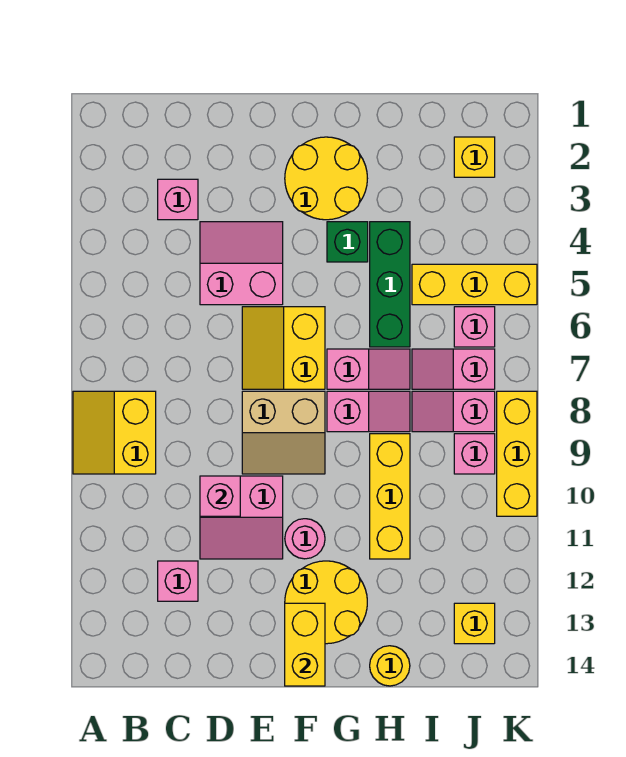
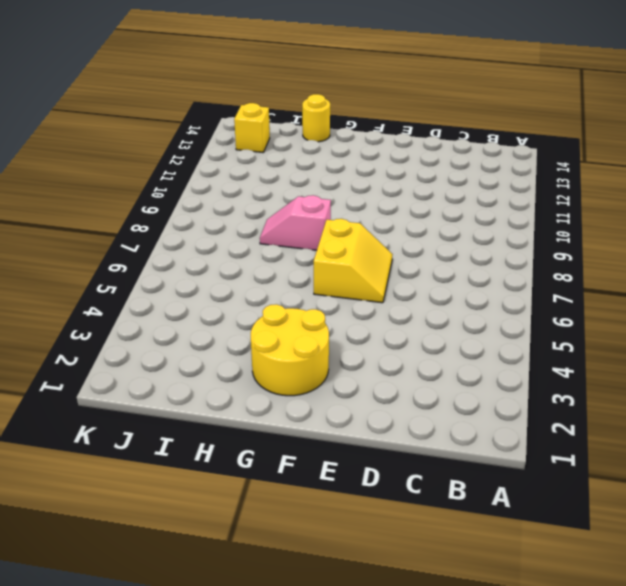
none -> yellow 2x2 slope [73,391,156,474]
none -> pink 1x1 brick [158,179,198,220]
none -> pink 1x1 brick [158,561,198,601]

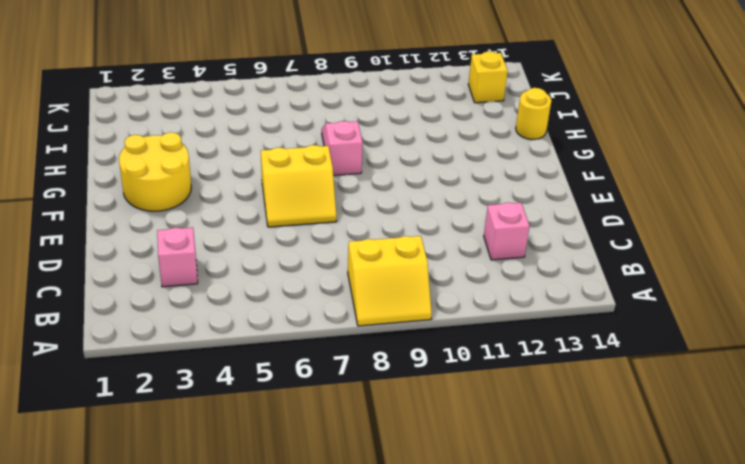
none -> pink 2x2 slope [200,222,283,305]
none -> pink 2x2 slope [200,476,283,559]
none -> tan 2x2 slope [242,391,325,474]

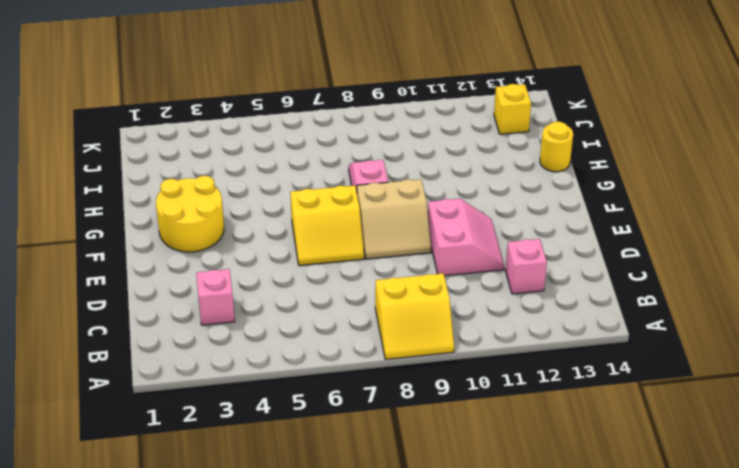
tan 2x2 slope [357,179,431,259] -> tan 2x2 slope turned to [242,391,325,474]
none -> pink 2x2 slope [200,222,283,305]
none -> pink 1x1 round brick [285,519,325,559]
none -> yellow 2x2 round brick [285,561,367,644]

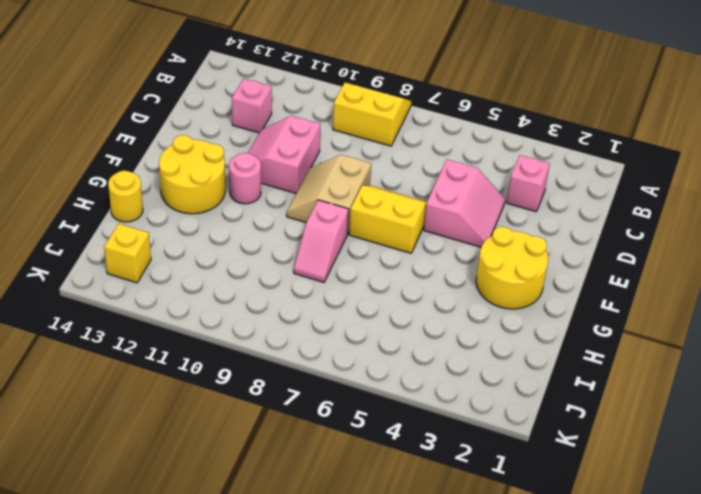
none -> green 1x1 brick [327,222,368,262]
none -> pink 1x2 slope [327,349,410,389]
none -> green 1x3 brick [370,222,410,347]

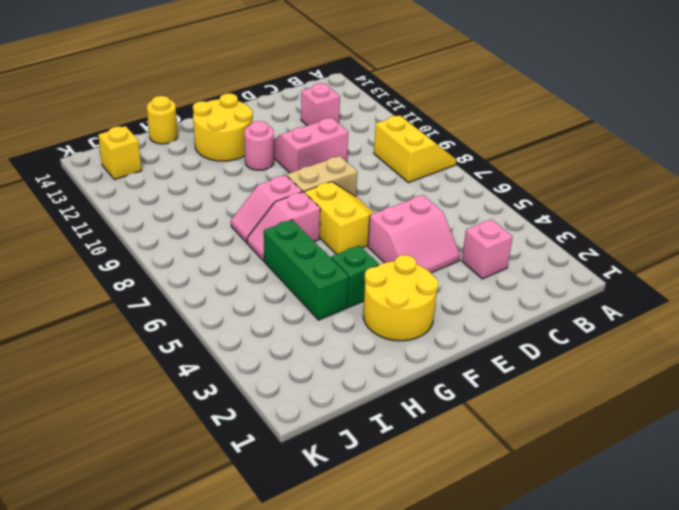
none -> yellow 1x3 brick [370,434,410,559]
none -> yellow 1x3 brick [412,264,537,305]
none -> pink 1x2 slope [412,349,495,389]

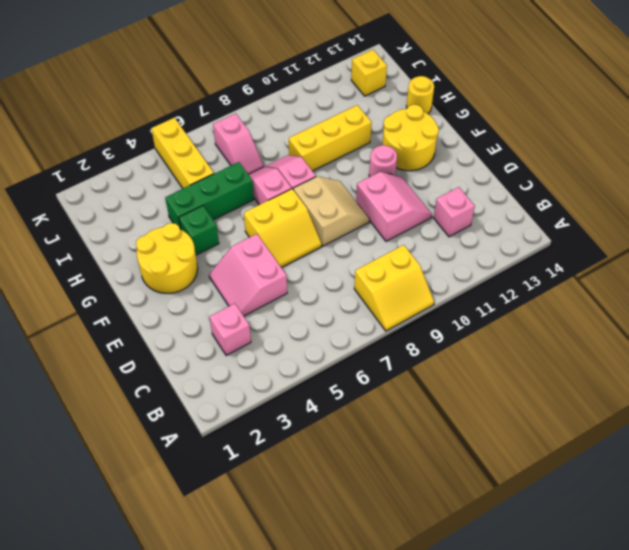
none -> pink 1x2 slope [412,391,495,432]
none -> yellow 1x1 brick [454,137,495,177]
none -> pink 1x1 brick [454,307,495,347]

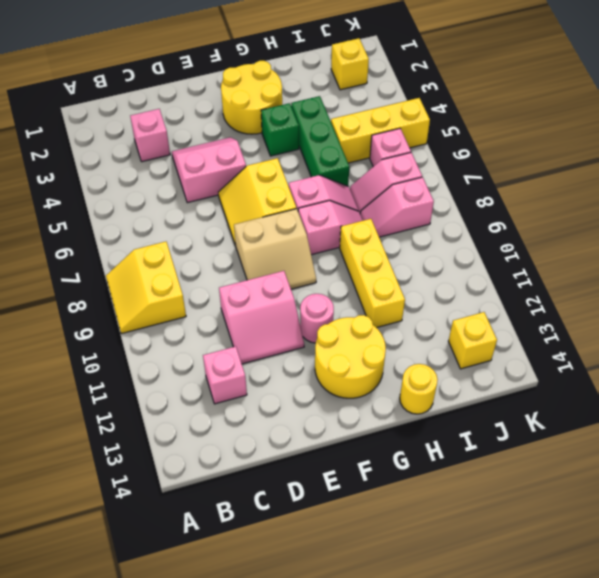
none -> pink 1x1 brick [454,434,495,474]
none -> yellow 1x3 brick [497,391,537,516]
none -> pink 1x1 brick [200,476,240,516]

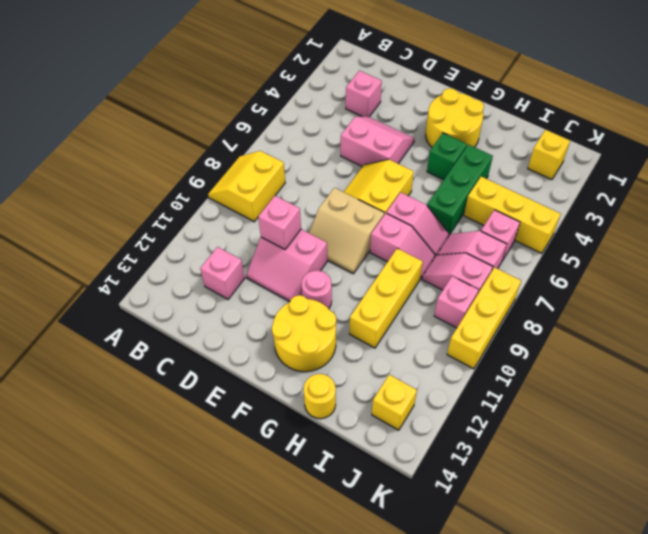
none -> yellow 1x2 brick [285,603,325,686]

